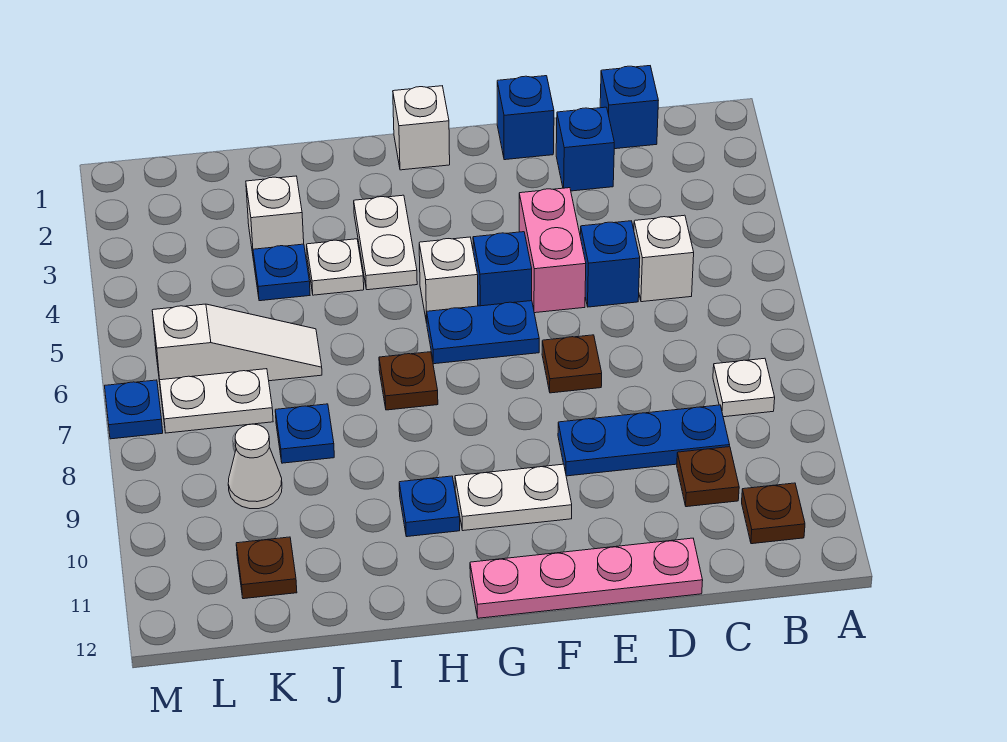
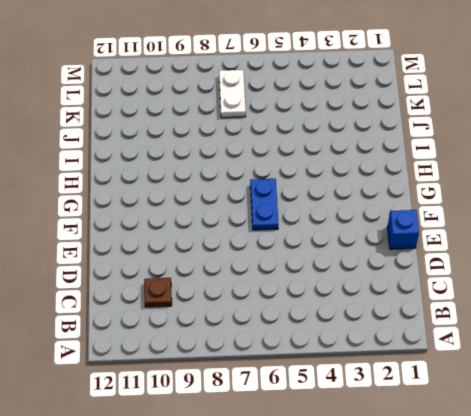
none -> white 1x1 plate [713,358,775,417]
none -> brown 1x1 plate [742,483,805,544]
none -> blue 1x1 brick [600,66,658,149]

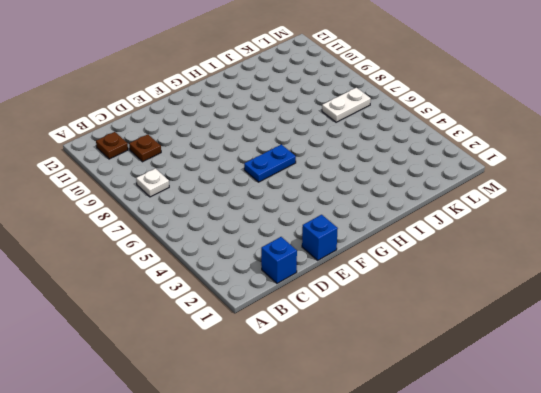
none -> white 1x1 brick [634,215,694,302]
none -> blue 1x3 plate [558,405,730,476]
none -> blue 1x1 brick [556,107,614,191]

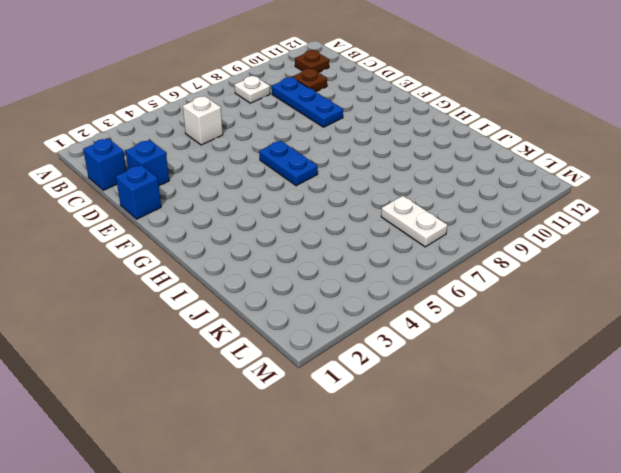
none -> blue 1x1 brick [580,221,640,307]
none -> pink 1x4 plate [470,538,703,618]
none -> pink 1x2 brick [519,188,586,313]

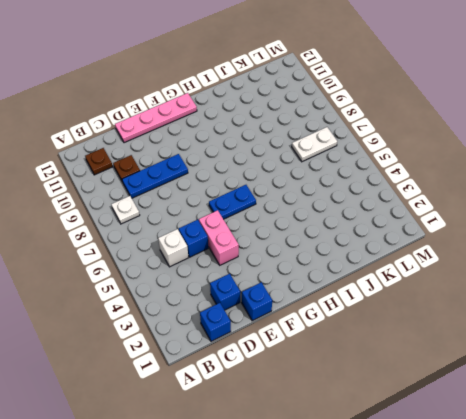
none -> brown 1x1 plate [542,335,602,393]
none -> blue 1x1 brick [473,232,532,306]
none -> white 1x2 plate [455,464,572,531]

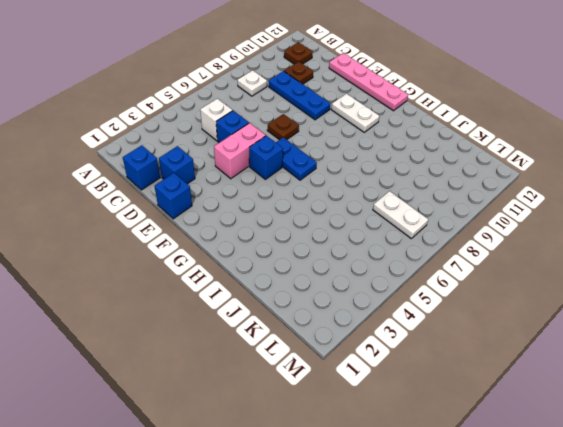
none -> white 1x1 brick [393,86,450,170]
none -> white 1x1 brick [419,237,478,323]
none -> white 1x2 plate [354,195,417,290]

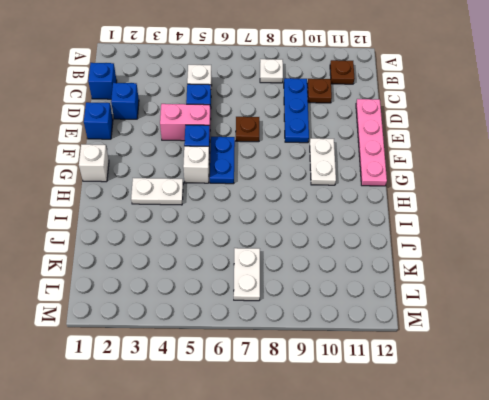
none -> brown 1x1 plate [379,352,438,410]
none -> blue 1x1 plate [399,476,460,537]
none -> white 1x1 plate [307,239,364,295]

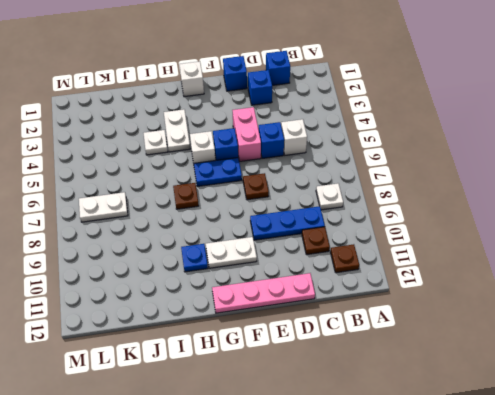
none -> white 1x1 brick [246,176,304,259]
none -> blue 1x1 plate [253,244,310,301]
none -> white 1x3 slope [152,304,322,382]

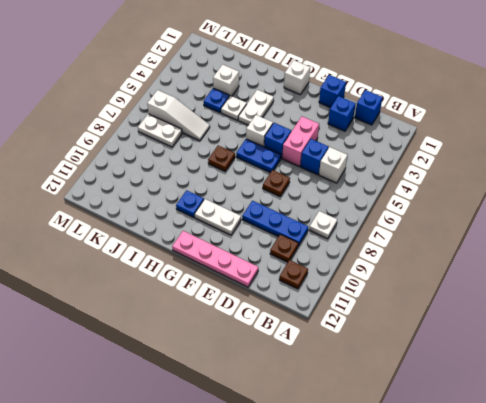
none -> blue 1x1 plate [275,404,334,463]
none -> white 1x1 cone [228,424,282,509]
none -> brown 1x1 plate [236,537,297,599]

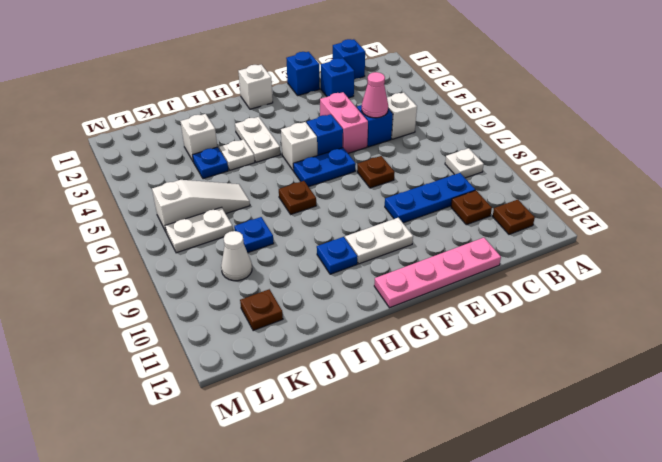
pink 1x1 cone [362,72,388,118] -> none
none -> blue 1x1 plate [105,380,163,439]

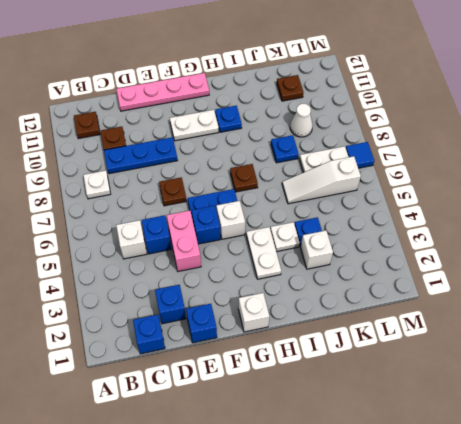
blue 1x1 tile [346,142,374,168] -> blue 1x1 plate [105,380,163,439]

